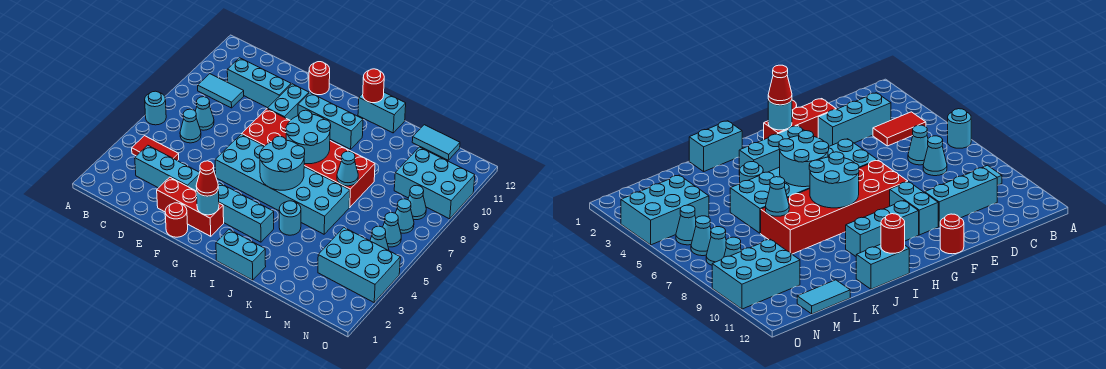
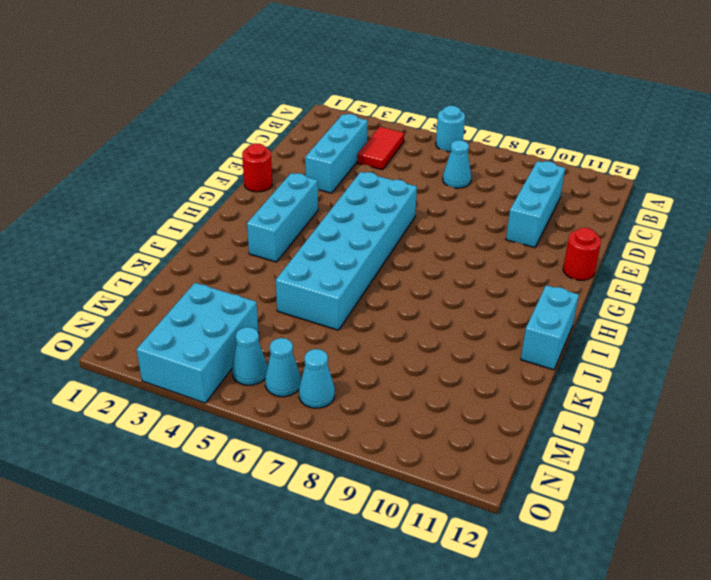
none -> cyan 1x2 tile [198,74,244,108]
none -> cyan 1x1 cone [180,109,201,143]
none -> red 1x3 brick [157,177,224,236]
none -> red 2x6 brick [242,109,375,207]

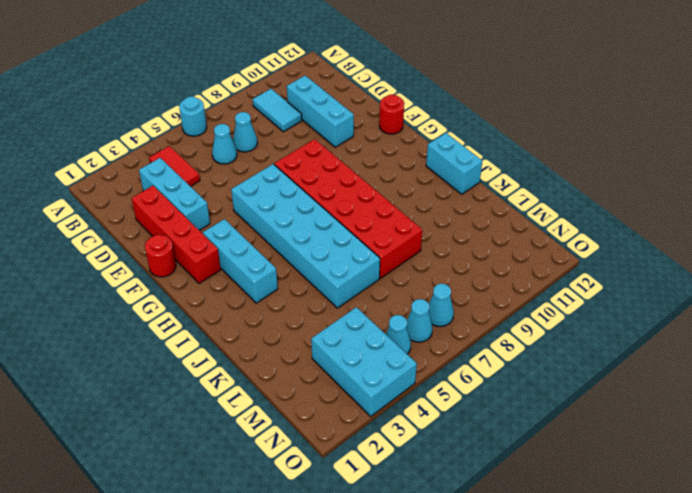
red 1x4 brick [132,186,221,283] -> red 1x3 brick [157,177,224,236]
none -> cyan 1x2 brick [267,84,309,120]
none -> cyan 1x3 brick [298,93,363,149]
none -> cyan 1x2 brick [216,230,266,280]
none -> cyan 1x1 round brick [279,201,301,235]

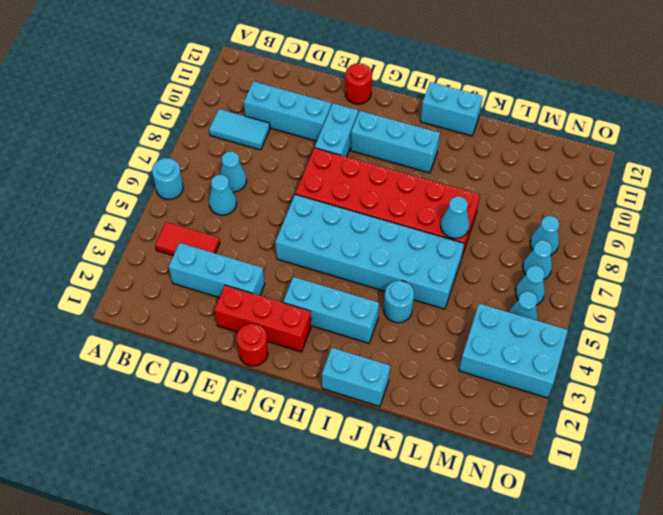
none -> cyan 1x2 tile [412,125,460,160]
none -> cyan 2x3 brick [394,147,475,219]
none -> cyan 1x1 round brick [197,191,219,215]
none -> cyan 2x2 round brick [260,136,305,190]

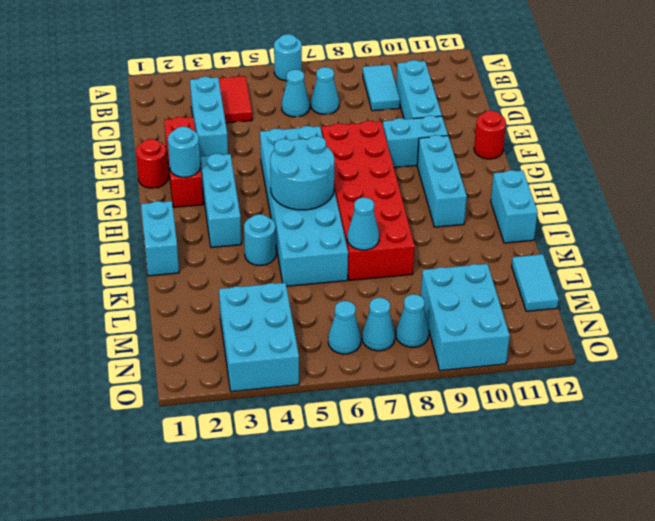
none -> cyan 1x1 cone [370,226,389,250]
none -> cyan 2x2 round brick [286,110,331,164]
none -> red 1x1 round brick [363,69,384,103]
none -> red 1x1 cone [196,161,218,196]

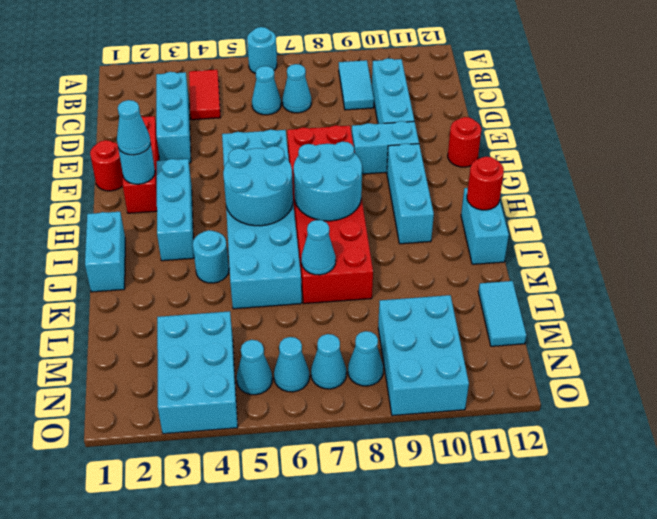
cyan 1x1 cone [117,100,151,155] -> red 1x1 cone [196,161,218,196]

